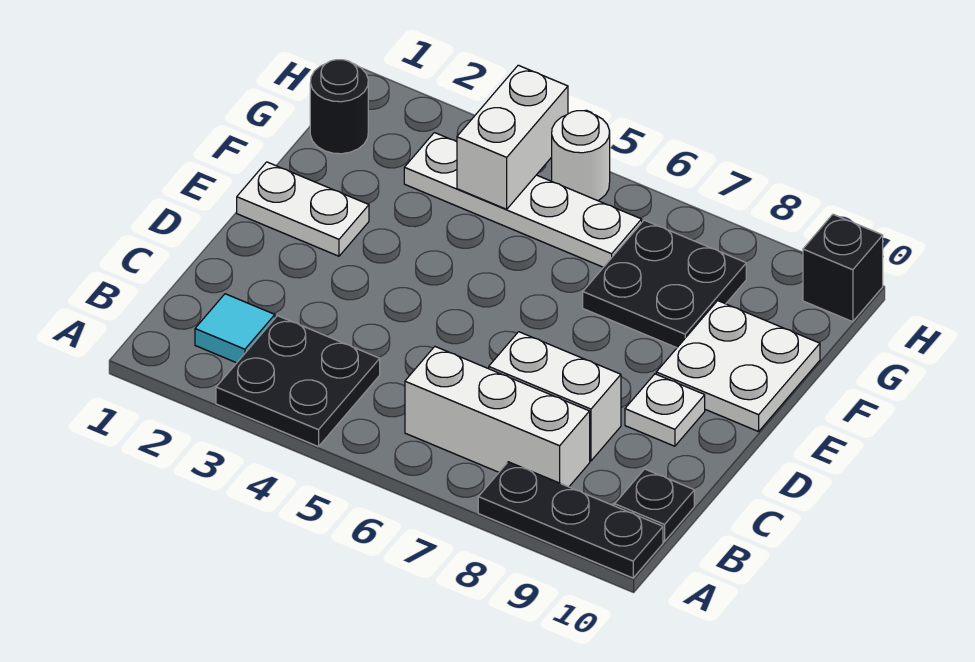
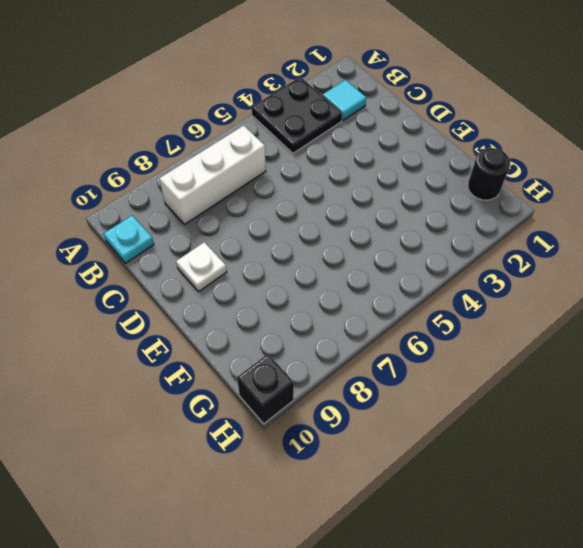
cyan 1x1 plate [104,215,154,263] -> black 1x1 plate [615,469,694,541]
none -> black 1x3 plate [478,462,663,578]
none -> white 1x2 brick [489,332,621,461]
none -> white 1x2 plate [237,162,369,256]

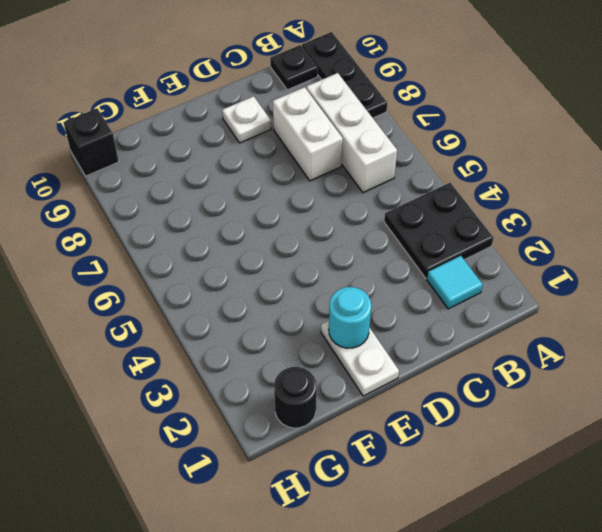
cyan 1x1 round brick [329,287,371,348] -> none
none -> white 2x2 plate [656,301,820,432]
none -> black 2x2 plate [583,220,746,348]
none -> white 1x4 plate [404,133,642,267]

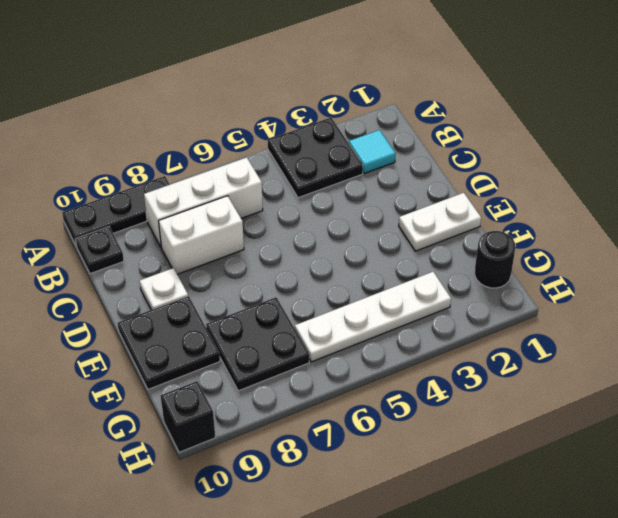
black 2x2 plate [118,296,220,389] -> white 2x2 plate [656,301,820,432]
none -> white 1x1 round brick [552,111,610,201]
none -> white 1x2 brick [457,65,568,209]

